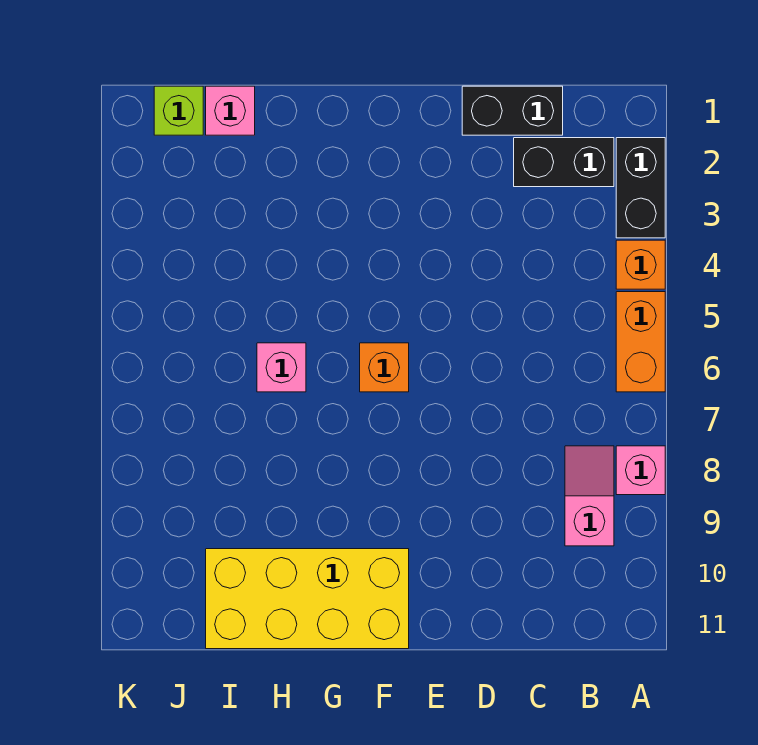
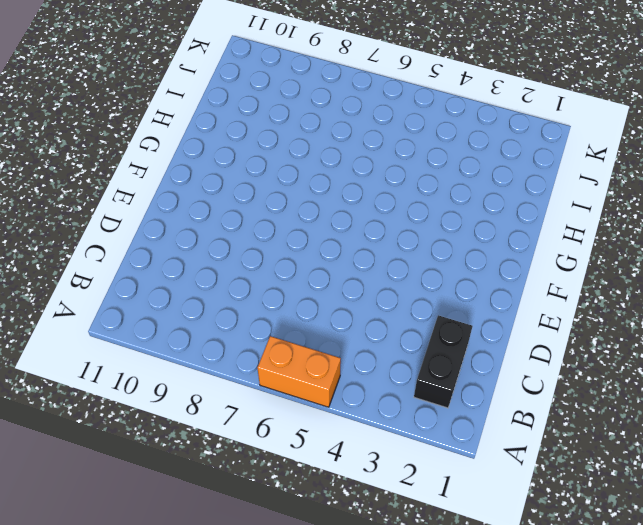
none -> black 1x2 brick [616,138,665,238]
none -> orange 1x1 brick [616,240,665,289]
none -> pink 1x1 brick [616,446,665,495]

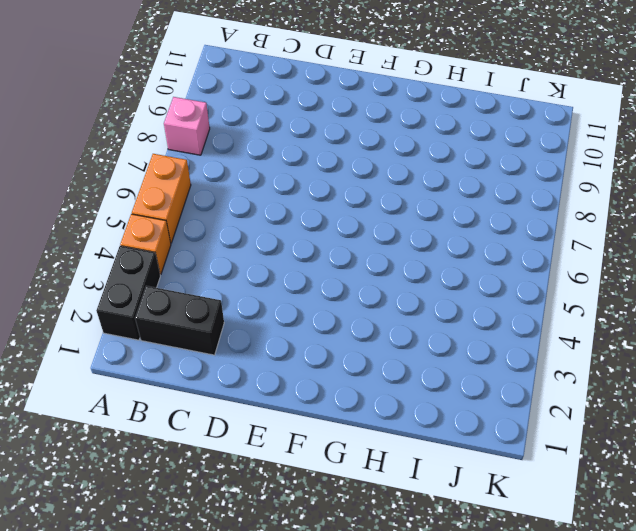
none -> pink 1x2 slope [565,446,614,546]
none -> black 1x2 brick [462,86,563,135]
none -> orange 1x1 brick [360,343,409,392]

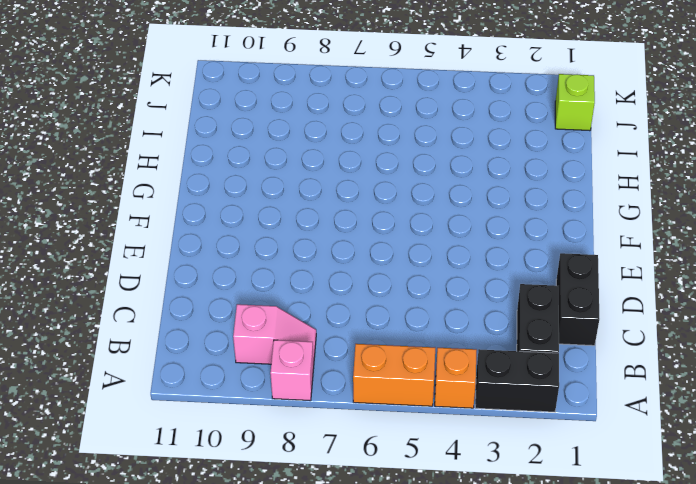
none -> orange 1x1 brick [360,343,409,392]
none -> yellow 2x4 brick [206,549,409,649]
none -> pink 1x1 brick [257,343,306,392]

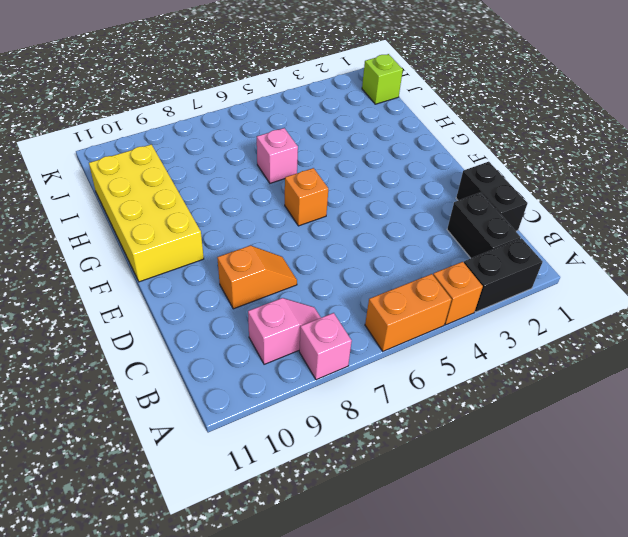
orange 1x2 slope [217,245,297,309] -> none
none -> pink 1x1 brick [206,86,255,135]

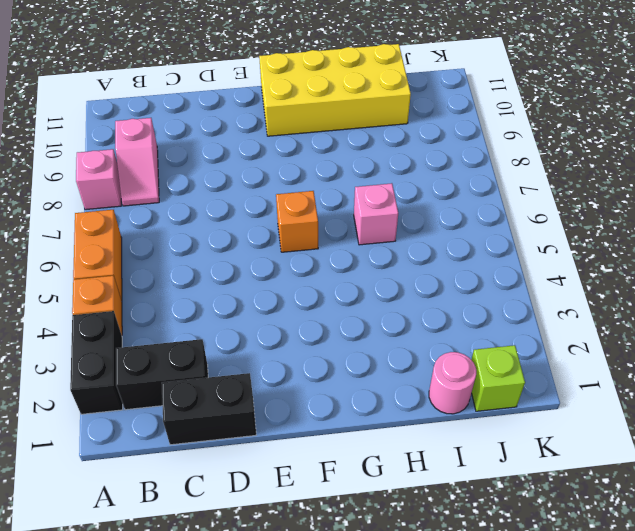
pink 1x1 round brick [429,352,476,414] -> pink 1x1 brick [206,86,255,135]

